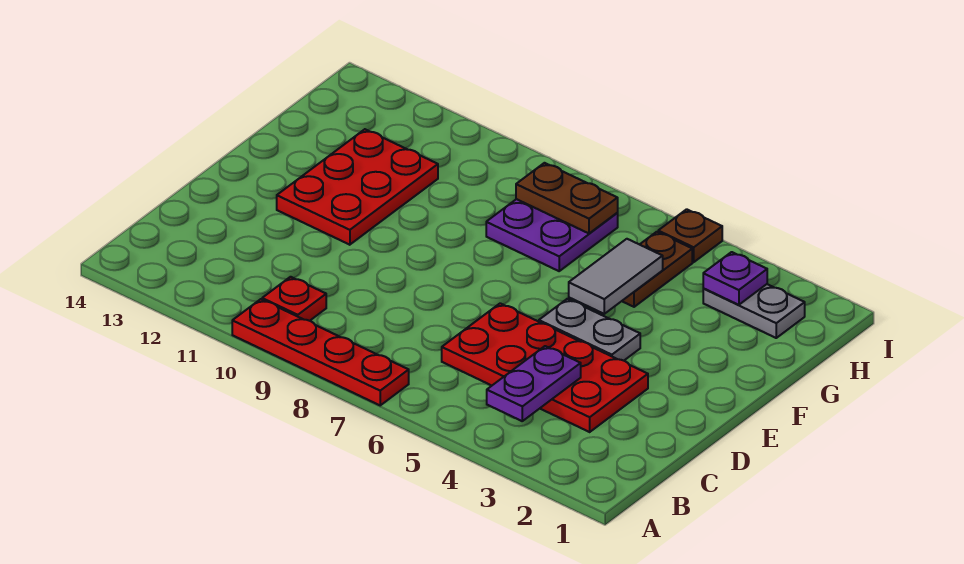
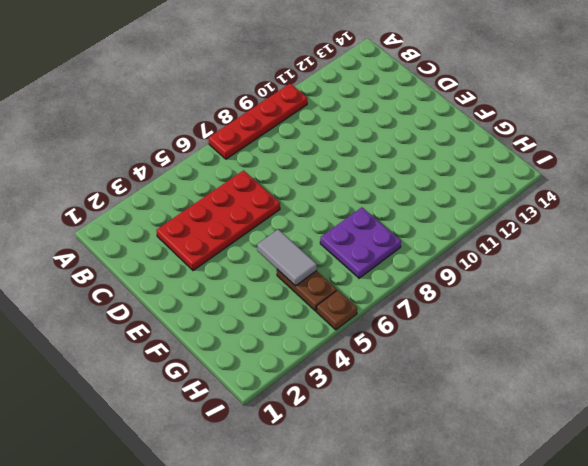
none -> red 1x1 plate [262,277,326,321]
none -> grey 1x2 plate [539,299,640,361]
none -> red 2x3 plate [277,129,438,245]

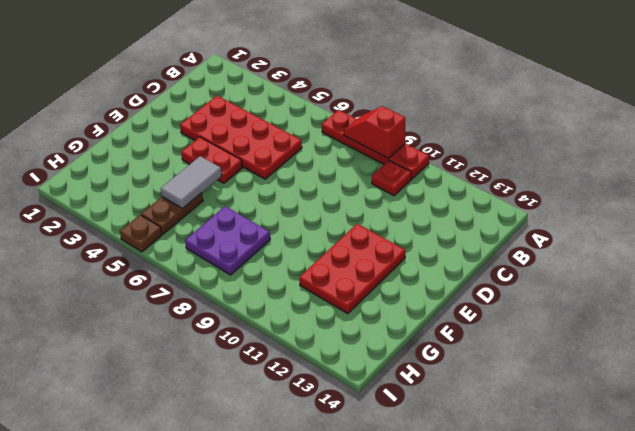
red 1x2 slope [344,106,405,158] -> none
red 1x2 plate [181,137,242,183] -> grey 1x2 plate [539,299,640,361]
none -> grey 1x2 plate [703,284,805,338]
none -> purple 1x2 plate [487,346,581,421]
none -> purple 1x1 plate [703,252,767,305]

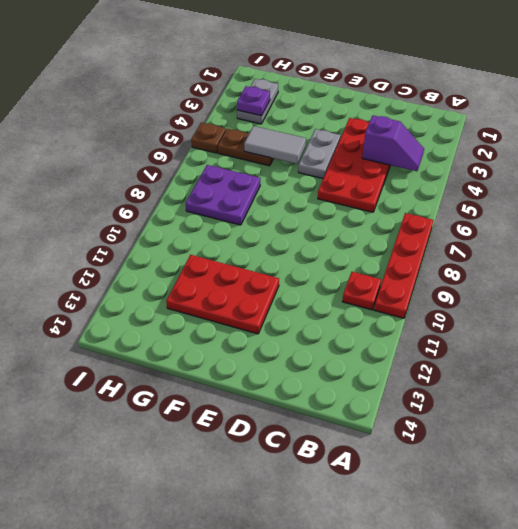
purple 1x2 slope [362,115,424,171] -> purple 1x2 plate [487,346,581,421]
none -> brown 1x2 plate [516,163,618,233]

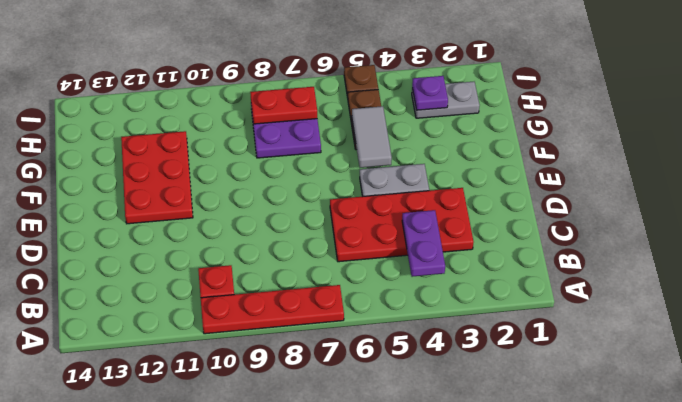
red 1x2 plate [250,87,317,124] -> brown 1x2 plate [516,163,618,233]

